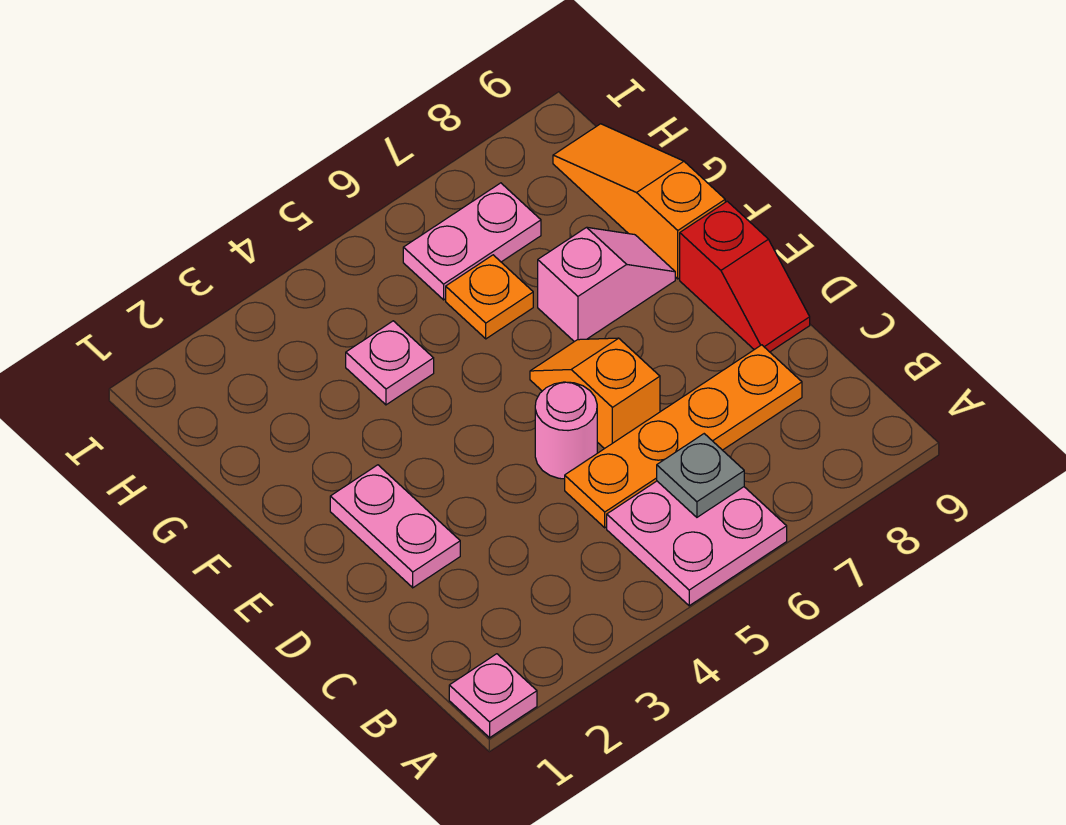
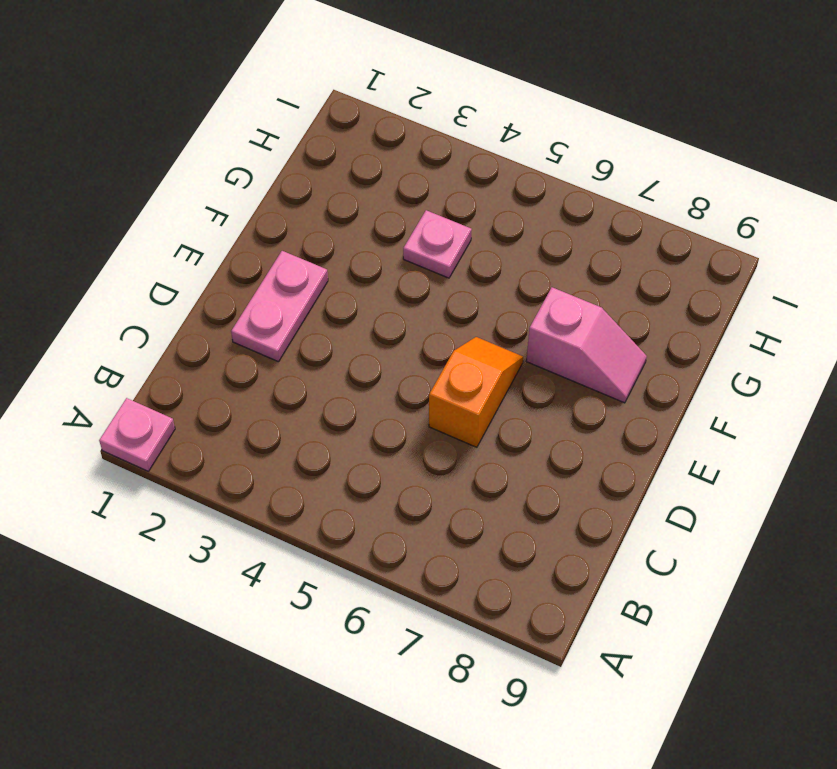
none -> pink 2x2 plate [607,481,787,606]
none -> orange 1x4 plate [565,345,802,528]
none -> pink 1x1 round brick [535,382,597,479]

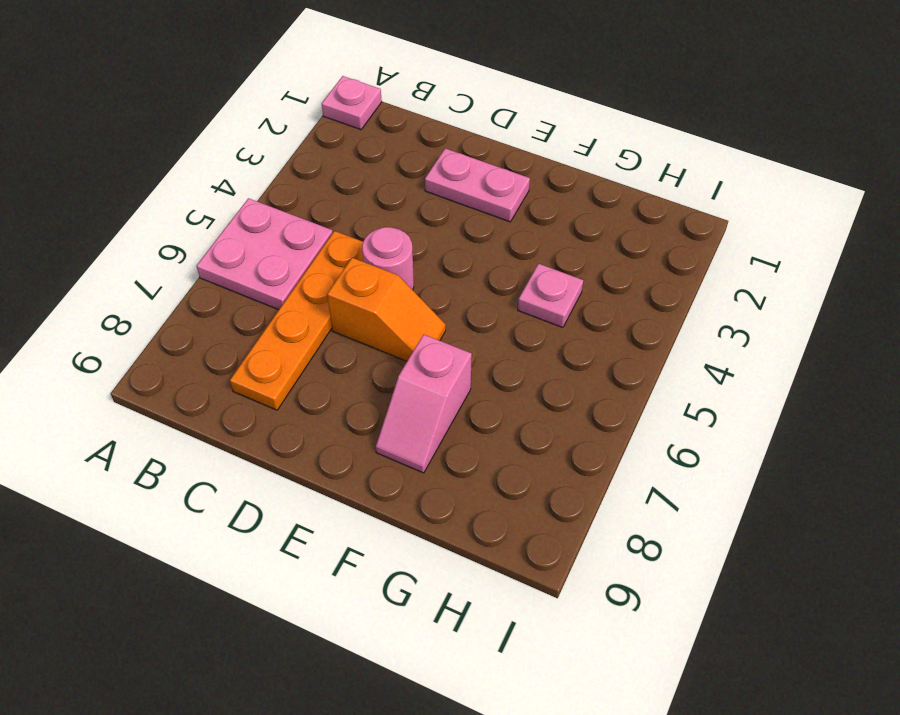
none -> red 1x2 slope [680,201,810,352]
none -> orange 1x3 slope [553,124,725,279]
none -> orange 1x1 plate [446,255,533,339]

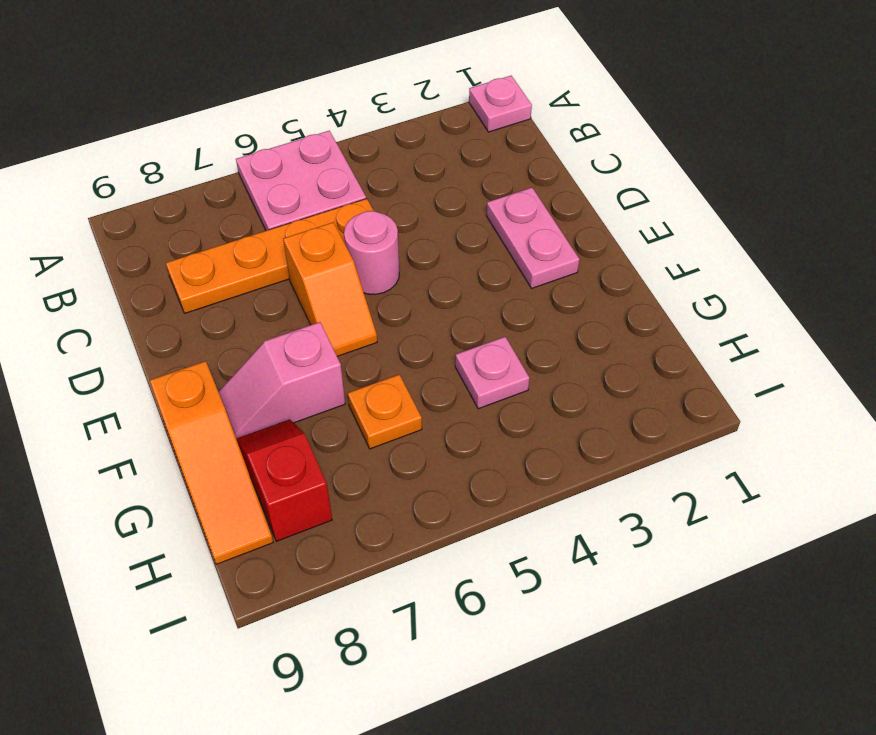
red 1x2 slope [236,419,332,541] -> red 1x2 slope moved to [680,201,810,352]
none -> pink 1x2 plate [403,183,541,300]
none -> grey 1x1 plate [657,434,744,517]

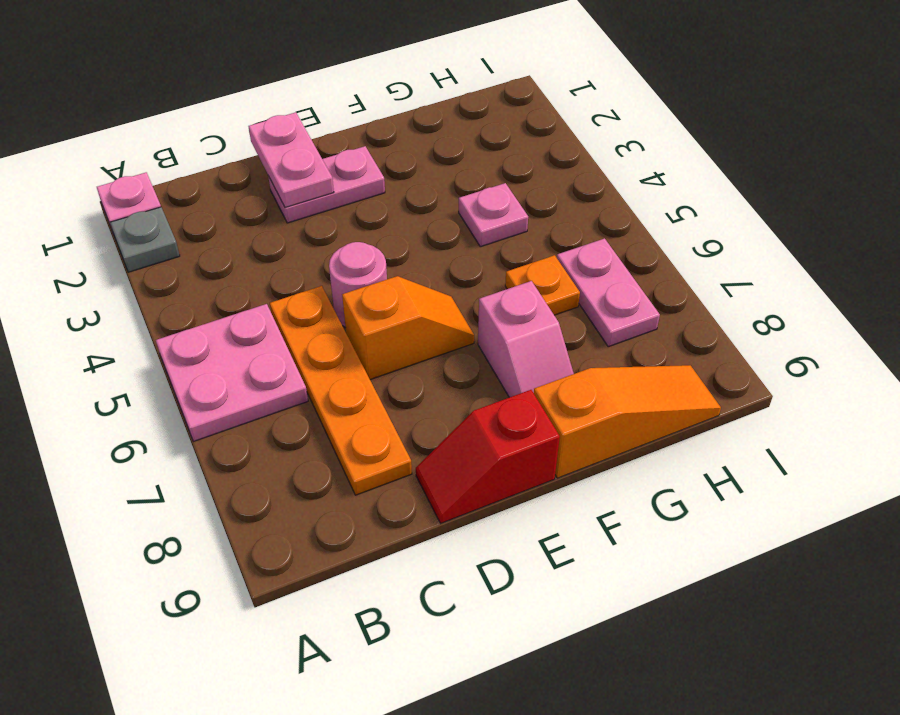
grey 1x1 plate [110,207,180,272] -> grey 1x1 plate moved to [657,434,744,517]
pink 1x2 plate [249,112,334,208] -> none

